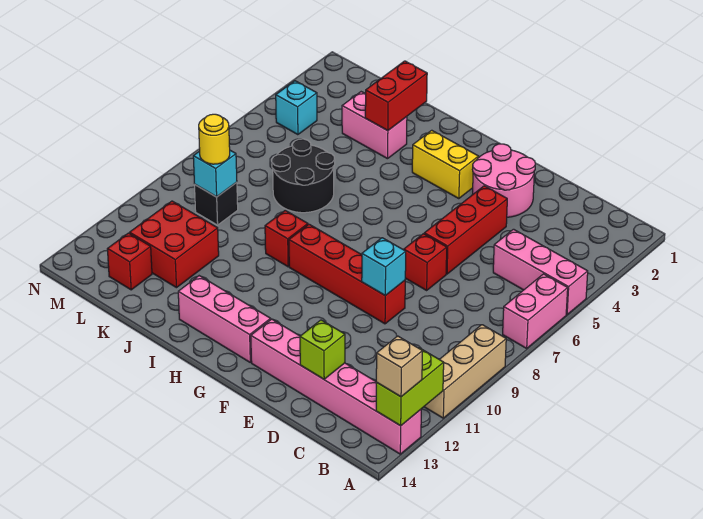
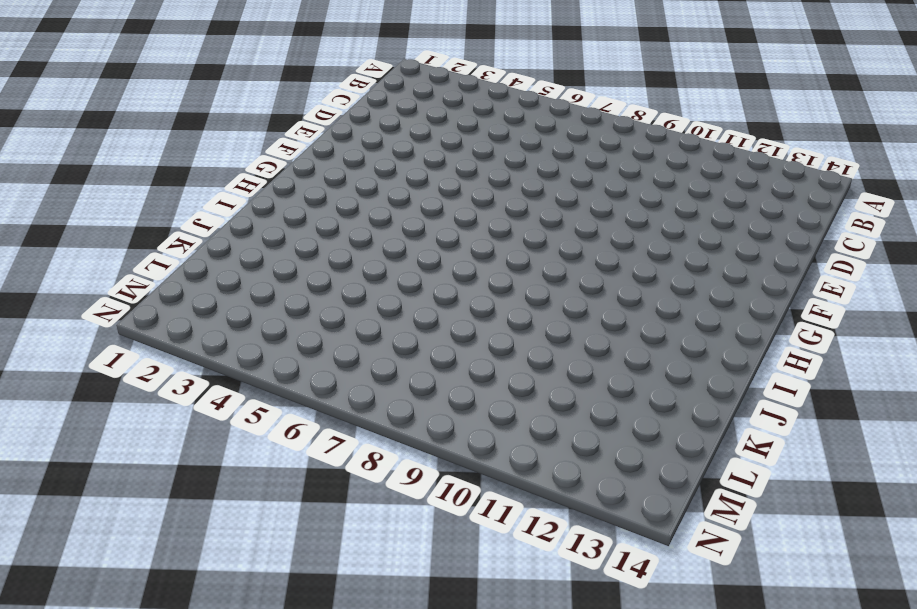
none -> pink 1x3 brick [493,229,588,315]
none -> pink 1x2 brick [503,274,568,348]
none -> tan 1x3 brick [424,325,506,418]

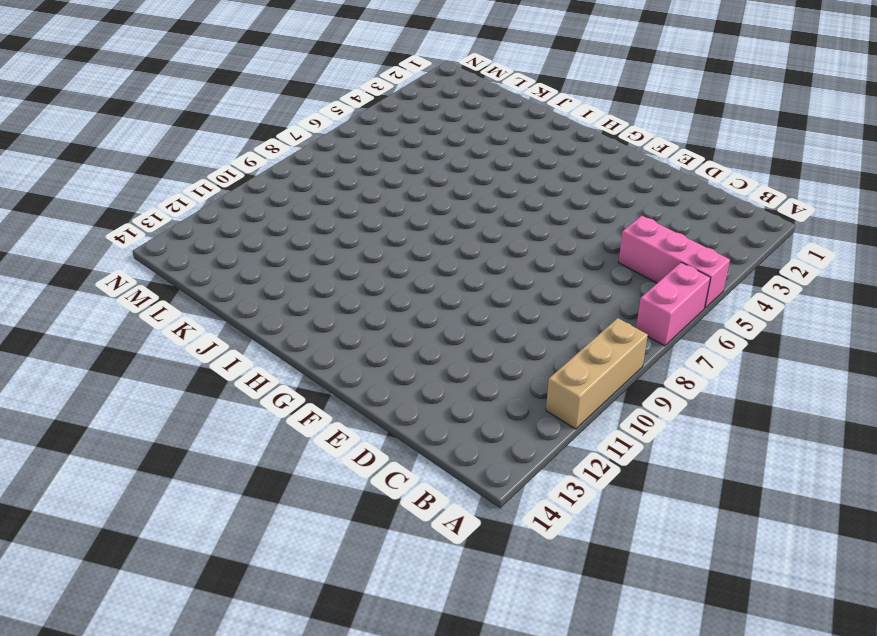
none -> pink 1x6 brick [251,319,421,454]
none -> pink 2x2 round brick [472,144,535,217]
none -> red 1x3 brick [424,186,507,274]

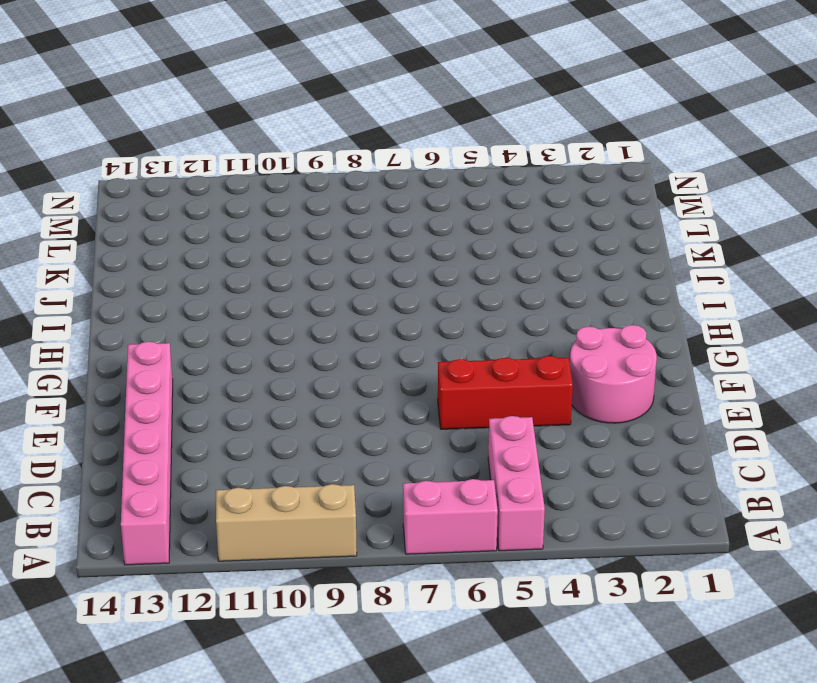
none -> red 1x1 brick [404,234,447,290]
none -> red 1x4 brick [289,224,405,324]
none -> yellow 1x2 brick [412,130,479,199]

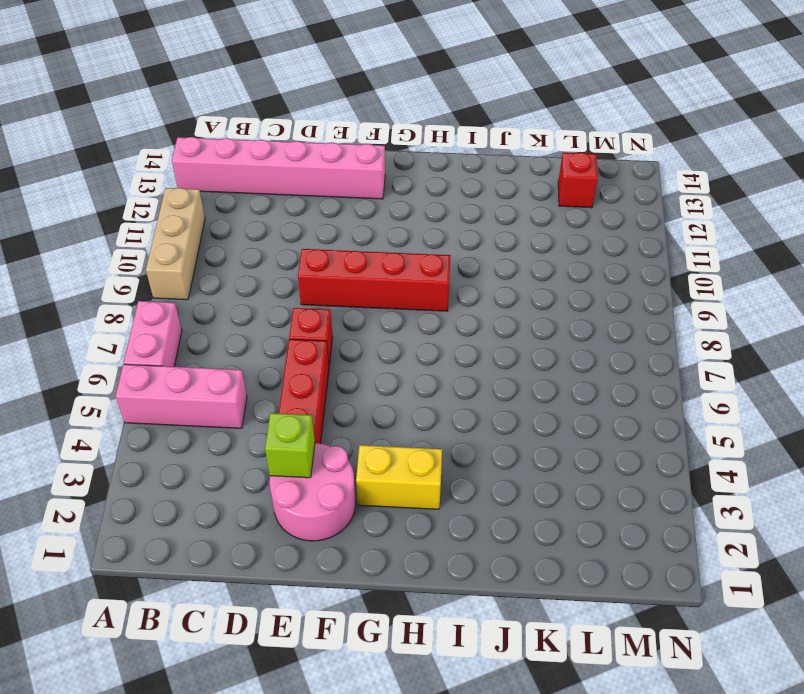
lime 1x1 brick [265,413,315,478] -> lime 1x1 brick moved to [300,320,345,379]
none -> pink 1x3 brick [178,276,271,362]
none -> red 1x1 brick [265,210,308,267]
none -> pink 1x2 brick [342,92,407,159]

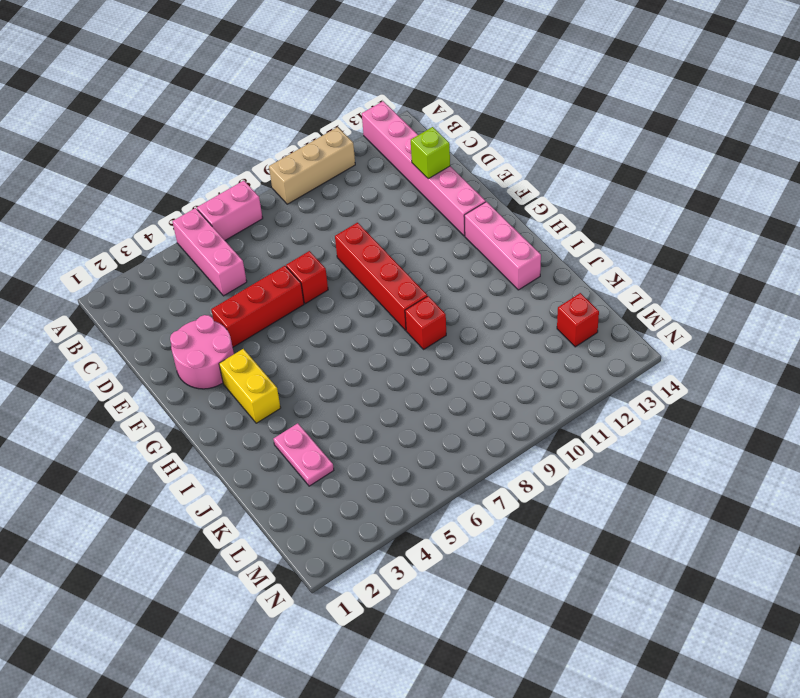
pink 1x2 plate [273,423,334,486] -> pink 1x2 brick [342,92,407,159]
none -> black 2x2 round brick [272,139,335,213]
none -> red 2x2 brick [130,201,219,288]
none -> black 1x1 brick [195,182,238,225]

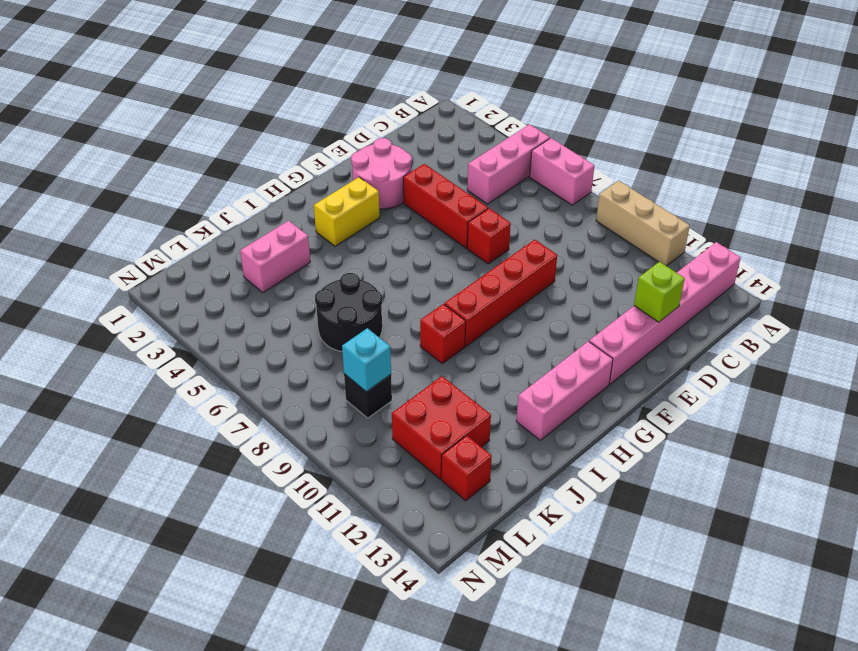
none -> cyan 1x1 brick [276,81,317,135]
none -> lime 1x2 brick [376,348,444,426]
none -> cyan 1x1 brick [362,238,406,296]

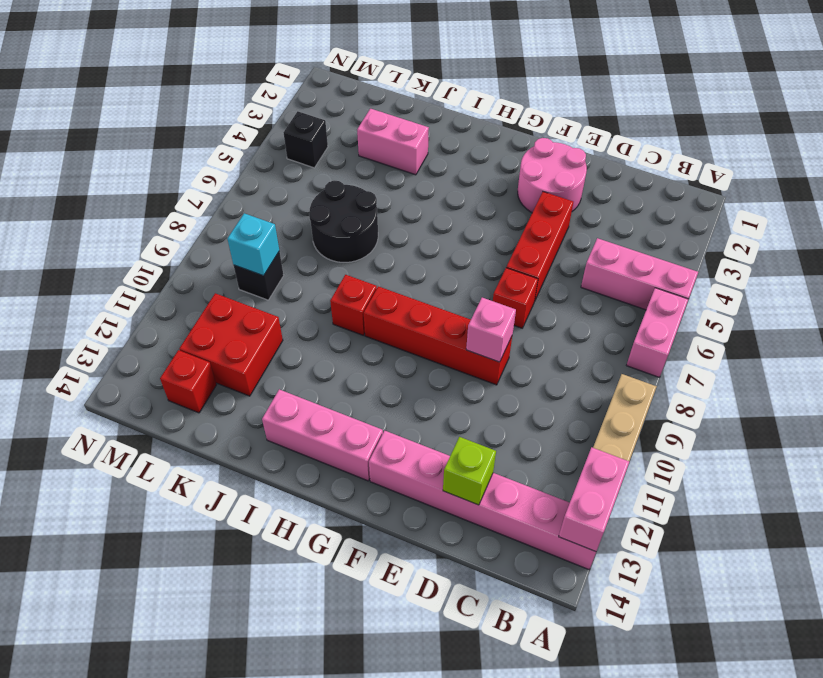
pink 1x2 brick [559,447,629,552] -> lime 1x2 brick [376,348,444,426]
pink 1x1 brick [466,298,516,362] -> cyan 1x1 brick [362,238,406,296]
black 1x1 brick [283,111,328,168] -> cyan 1x1 brick [276,81,317,135]
none -> yellow 1x2 brick [412,130,479,199]
none -> red 1x2 brick [365,61,427,131]
none -> tan 1x1 brick [376,336,423,397]

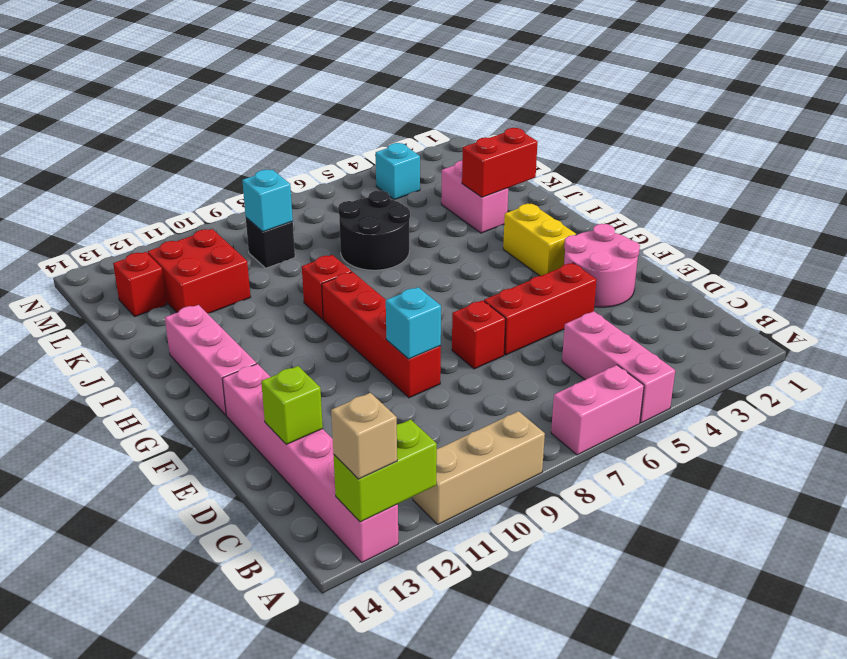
none -> yellow 1x1 round brick [199,114,230,164]

